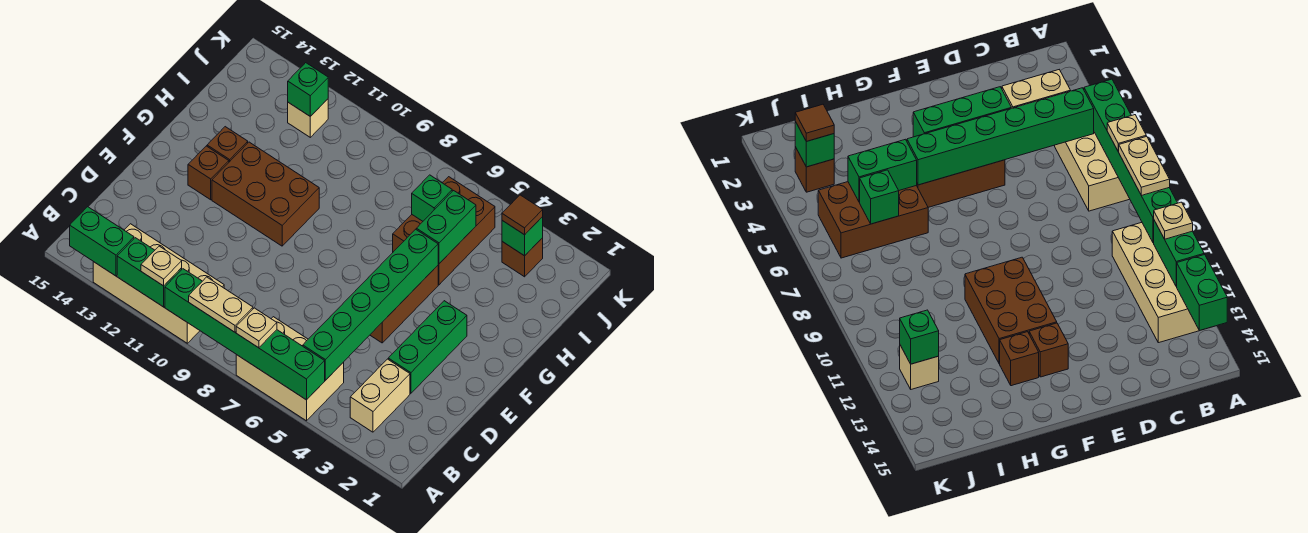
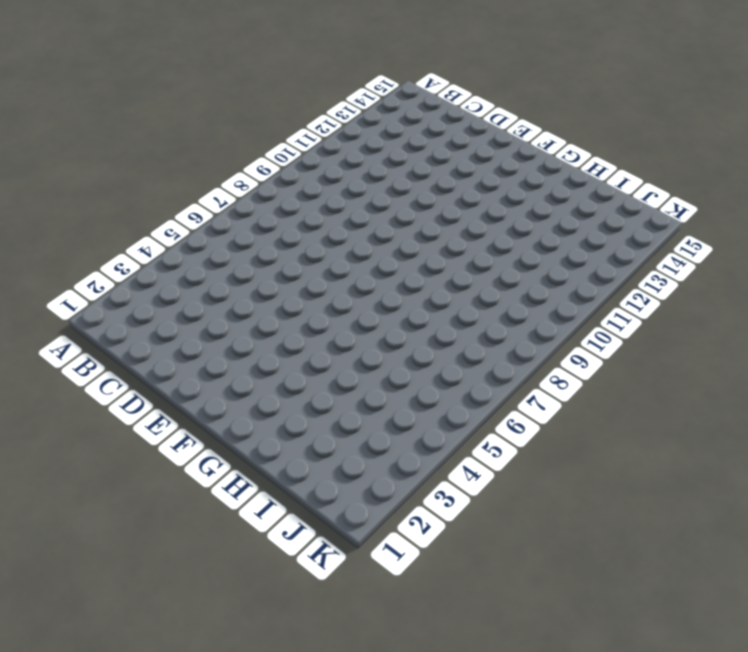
none -> tan 2x3 brick [236,317,344,421]
none -> tan 2x4 brick [93,224,224,343]
none -> tan 1x2 brick [350,359,410,432]

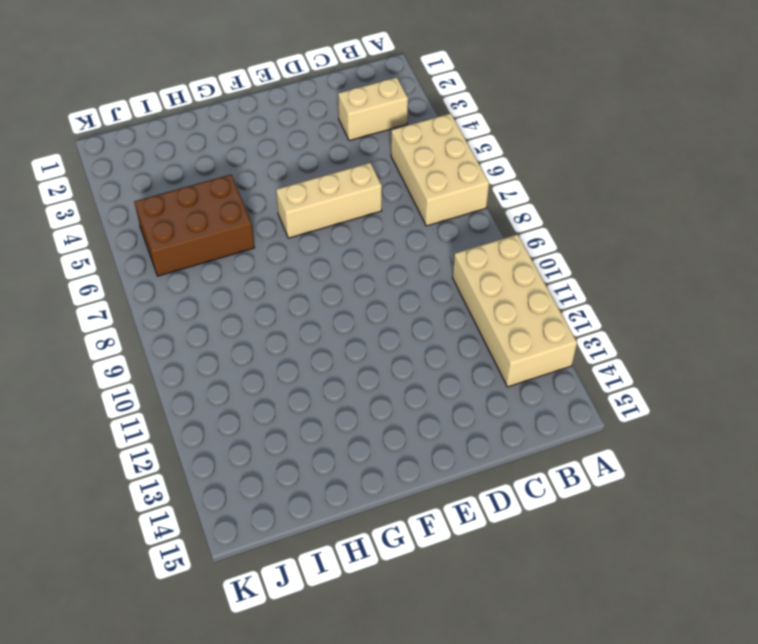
tan 1x3 brick [276,163,382,238] -> none
none -> green 1x3 brick [388,301,467,393]
none -> brown 1x3 brick [370,266,438,343]
none -> brown 2x3 brick [212,142,319,246]

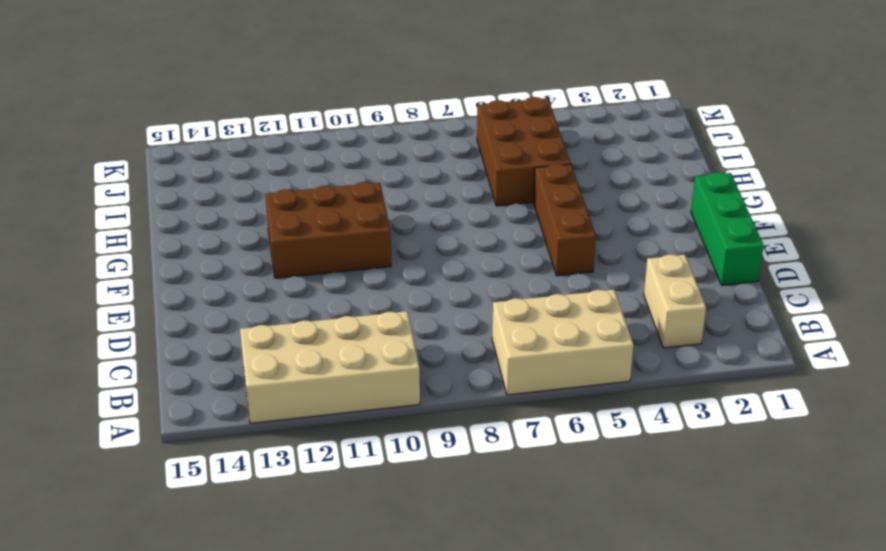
green 1x3 brick [691,172,764,285] -> green 1x3 brick moved to [388,301,467,393]
none -> brown 1x1 brick [188,146,229,200]
none -> brown 1x1 brick [207,127,248,162]
none -> brown 1x1 brick [502,238,543,277]

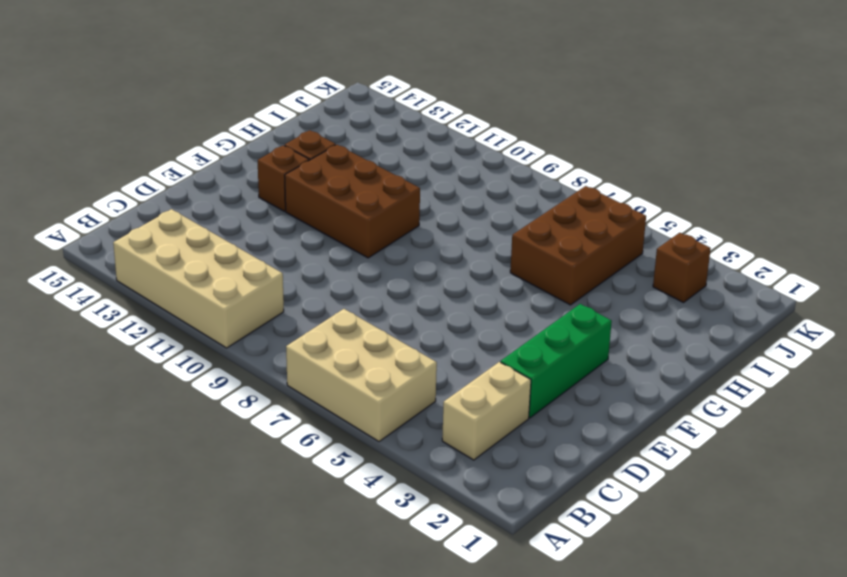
none -> brown 1x3 brick [370,266,438,343]
none -> tan 1x1 brick [288,99,328,137]
none -> green 1x6 brick [165,269,325,400]

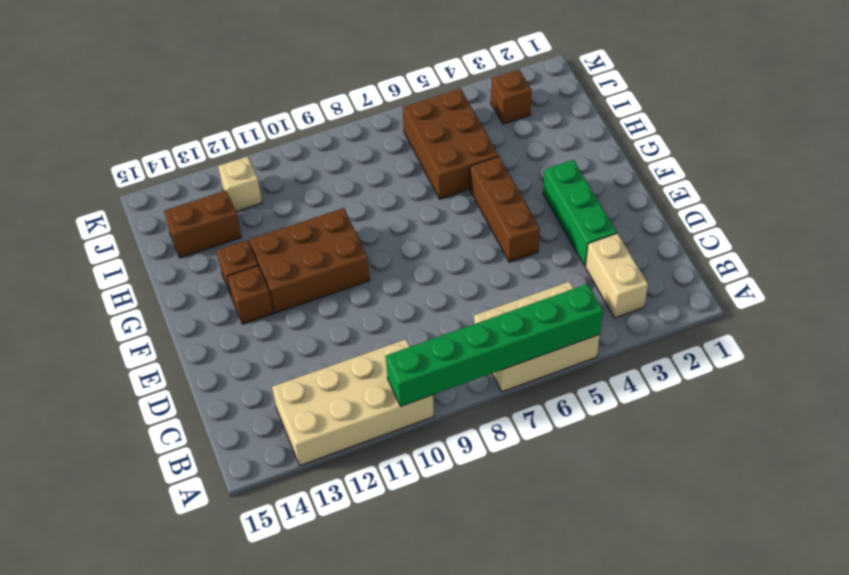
brown 1x2 brick [164,190,241,258] -> none
none -> green 1x2 brick [117,238,182,307]
none -> green 1x2 brick [70,207,134,276]
none -> green 1x6 brick [303,229,438,380]

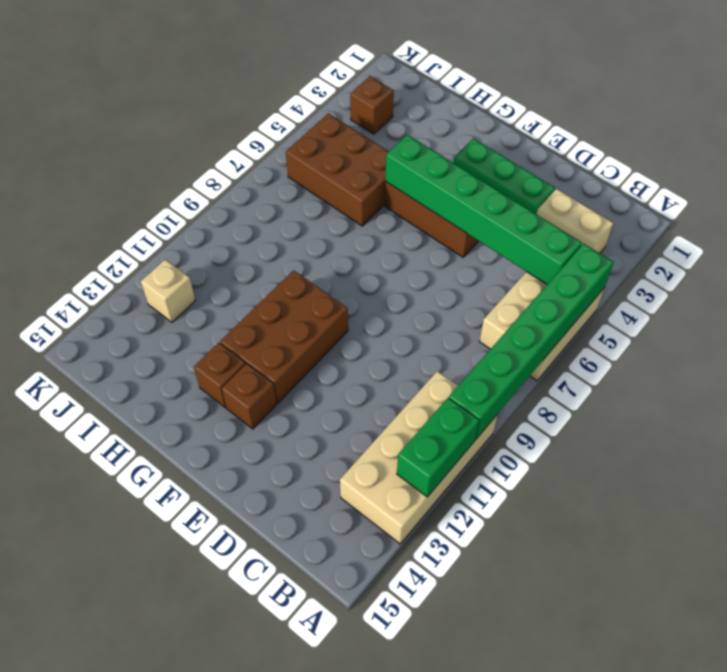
none -> green 1x2 brick [70,207,134,276]
none -> green 1x2 brick [416,191,476,264]
none -> green 1x1 brick [412,175,452,221]

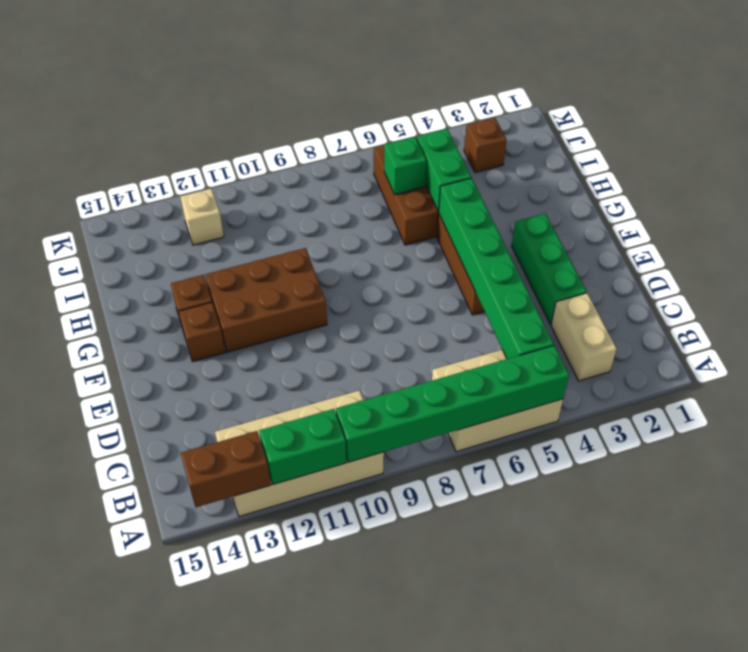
brown 1x2 brick [181,431,271,507] -> green 1x2 brick [70,207,134,276]
none -> green 1x1 brick [502,217,543,256]
none -> green 1x1 brick [288,63,328,117]
none -> tan 1x1 plate [236,308,277,348]

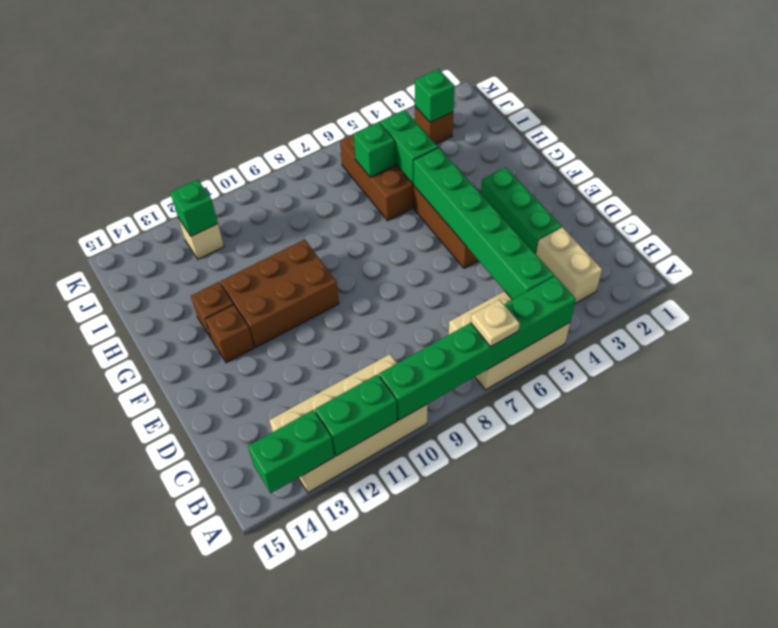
none -> tan 1x2 plate [189,277,253,332]
none -> tan 1x1 plate [141,246,182,286]
none -> brown 1x1 tile [502,195,543,235]

